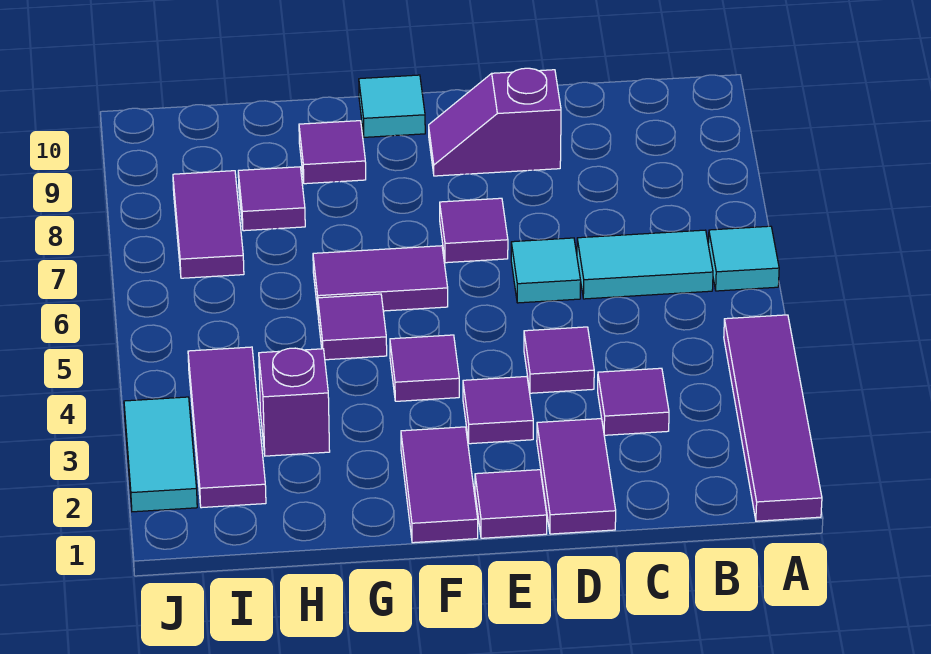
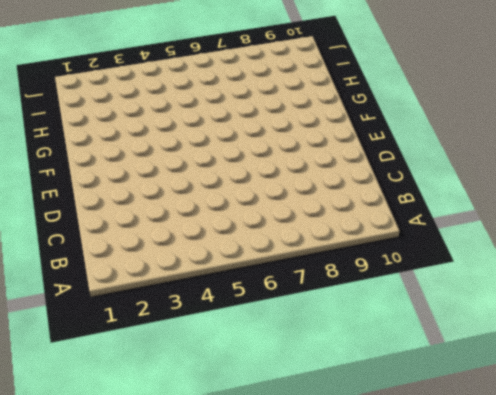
none -> purple 1x4 tile [724,315,822,521]
none -> cyan 1x1 tile [708,226,779,291]
none -> cyan 1x2 tile [577,230,713,299]

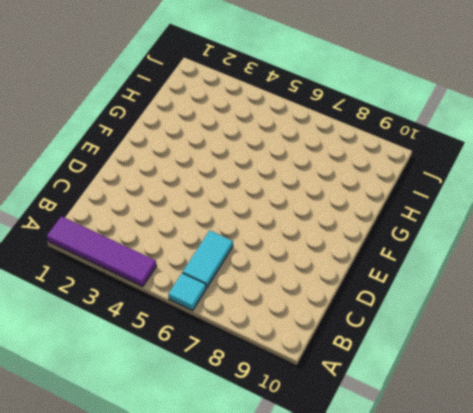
none -> purple 1x1 tile [598,368,669,435]
none -> purple 1x2 tile [537,419,616,534]
none -> purple 1x1 tile [524,327,594,393]

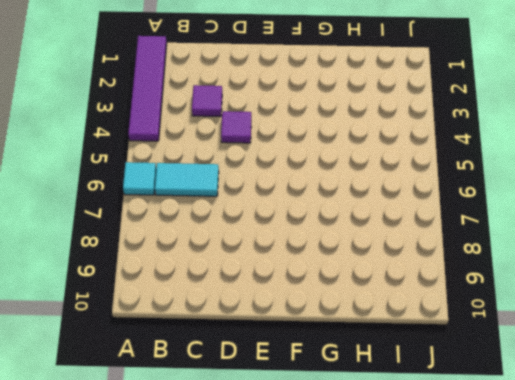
none -> purple 1x2 tile [537,419,616,534]
none -> cyan 1x1 tile [511,238,581,303]
none -> purple 1x2 slope [429,68,561,176]

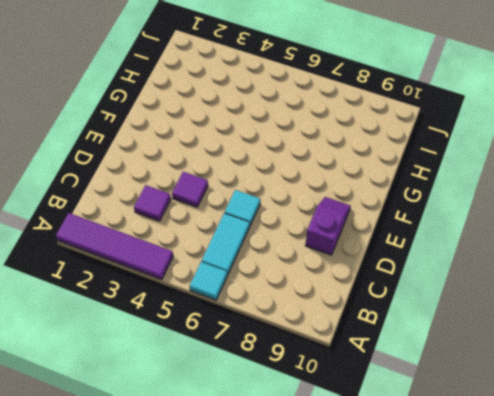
none -> purple 1x2 tile [537,419,616,534]
none -> purple 1x1 tile [475,470,547,538]
none -> purple 1x1 tile [463,377,533,444]

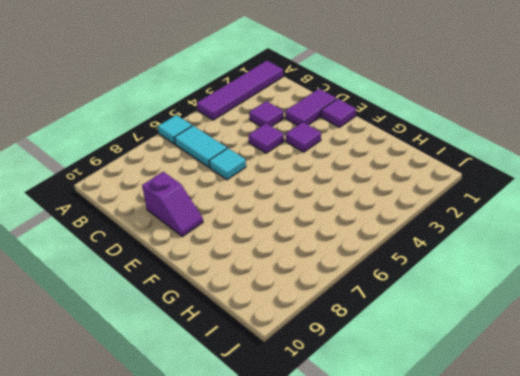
none -> purple 1x1 tile [440,198,508,263]
none -> purple 1x2 tile [401,427,478,543]
none -> purple 1x1 tile [390,335,459,401]

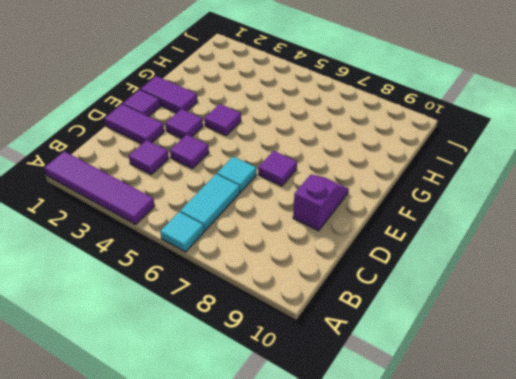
none -> purple 1x2 tile [313,246,448,311]
none -> cyan 1x1 tile [359,75,425,137]
none -> purple 1x1 tile [318,294,387,360]

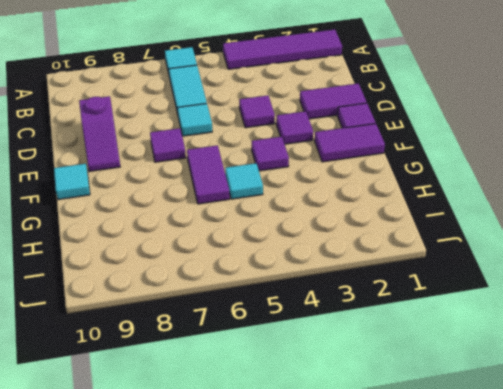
cyan 1x1 tile [225,163,263,199] -> purple 1x1 tile [318,294,387,360]
none -> purple 1x1 tile [598,368,669,435]
none -> purple 1x1 tile [299,121,366,184]
none -> purple 1x1 brick [259,348,330,456]

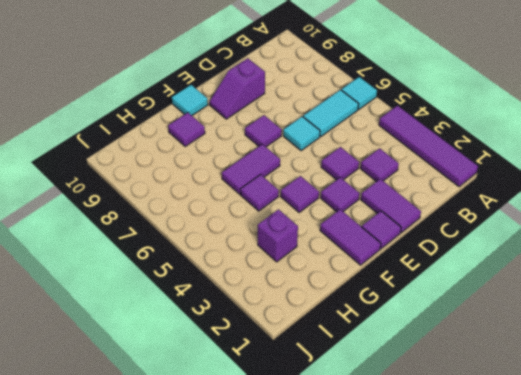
none -> purple 1x1 tile [238,167,305,231]
none -> purple 1x3 tile [188,347,266,508]
none -> purple 1x2 tile [173,171,244,278]

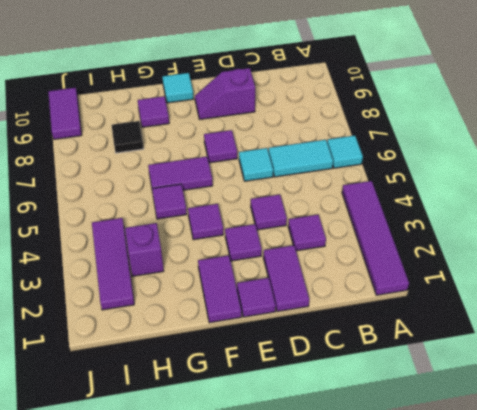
black 1x1 tile [112,121,144,153] -> purple 1x1 tile [238,167,305,231]
purple 1x2 tile [48,88,82,139] -> purple 1x2 tile moved to [173,171,244,278]
none -> cyan 1x2 tile [124,397,197,512]

